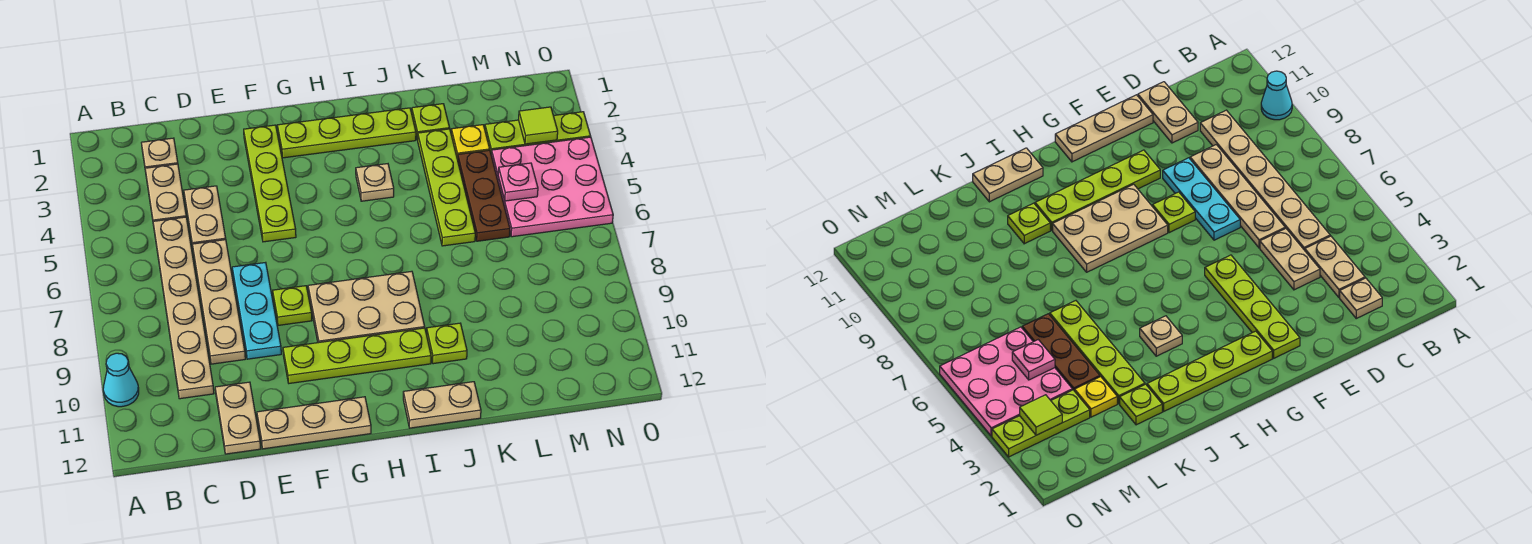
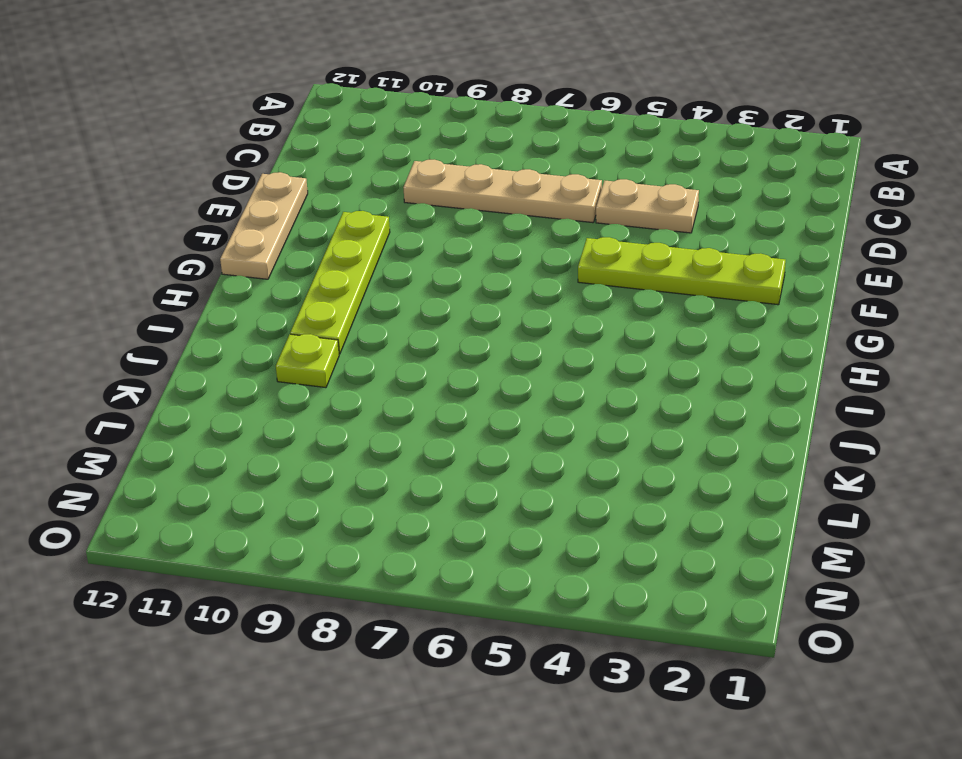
none -> cyan 1x1 cone [103,353,139,407]
none -> tan 1x1 plate [142,138,178,172]
none -> tan 1x2 plate [145,164,186,226]

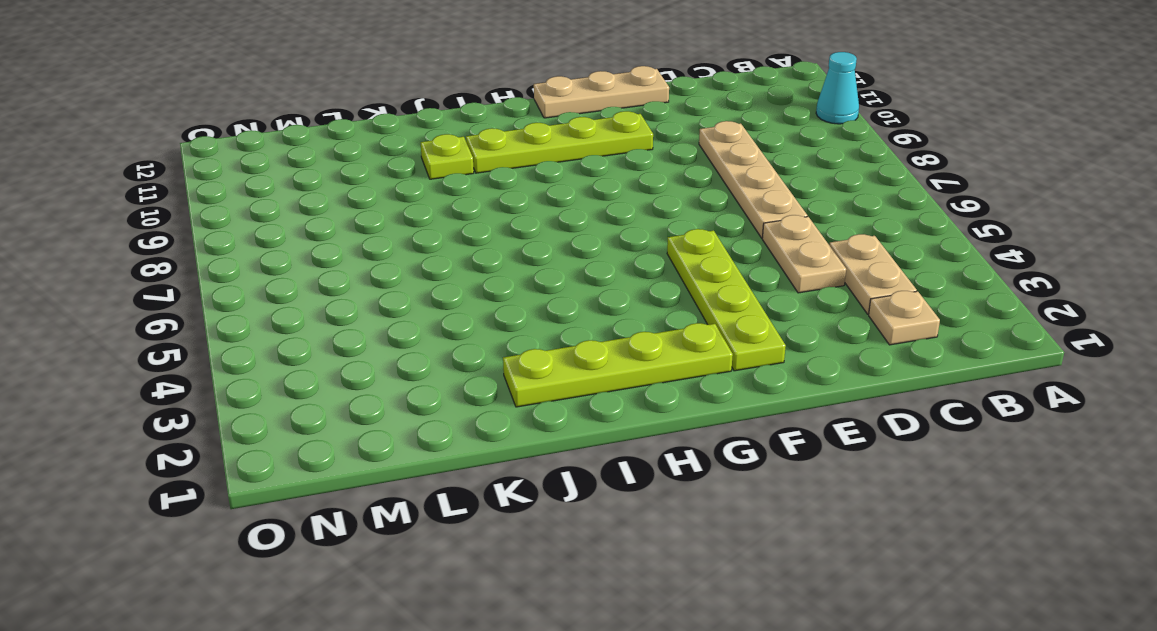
none -> tan 1x6 plate [153,217,214,399]
none -> tan 1x2 plate [215,382,261,454]
none -> cyan 1x3 plate [232,262,281,359]

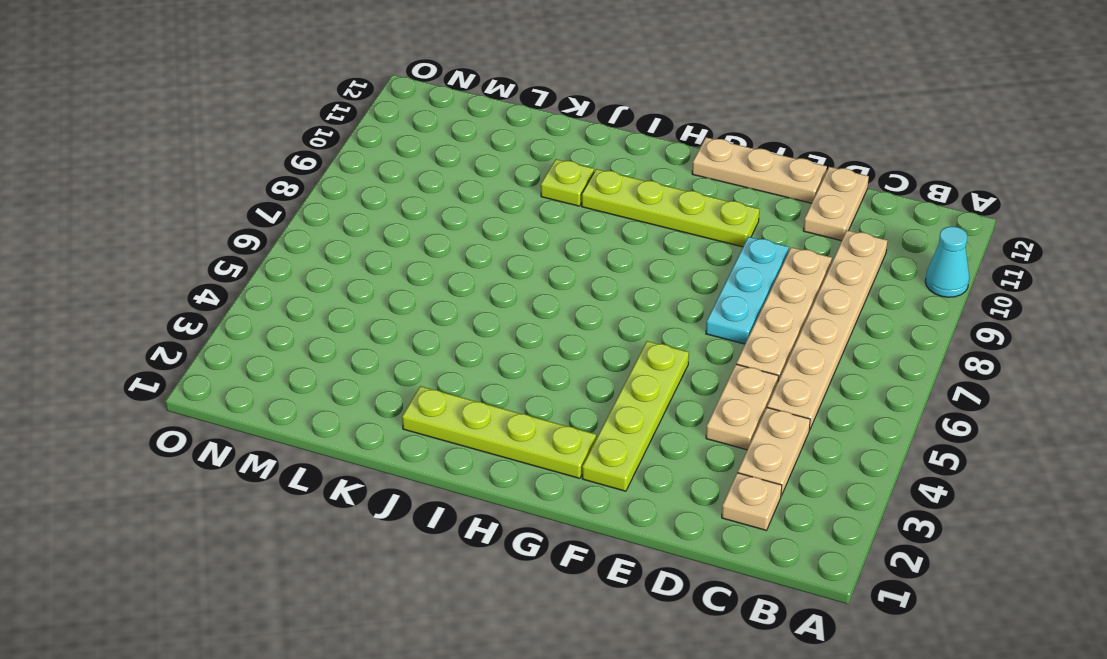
none -> lime 1x1 plate [273,286,312,325]
none -> tan 2x3 plate [308,271,425,343]
none -> tan 1x1 plate [356,164,394,201]

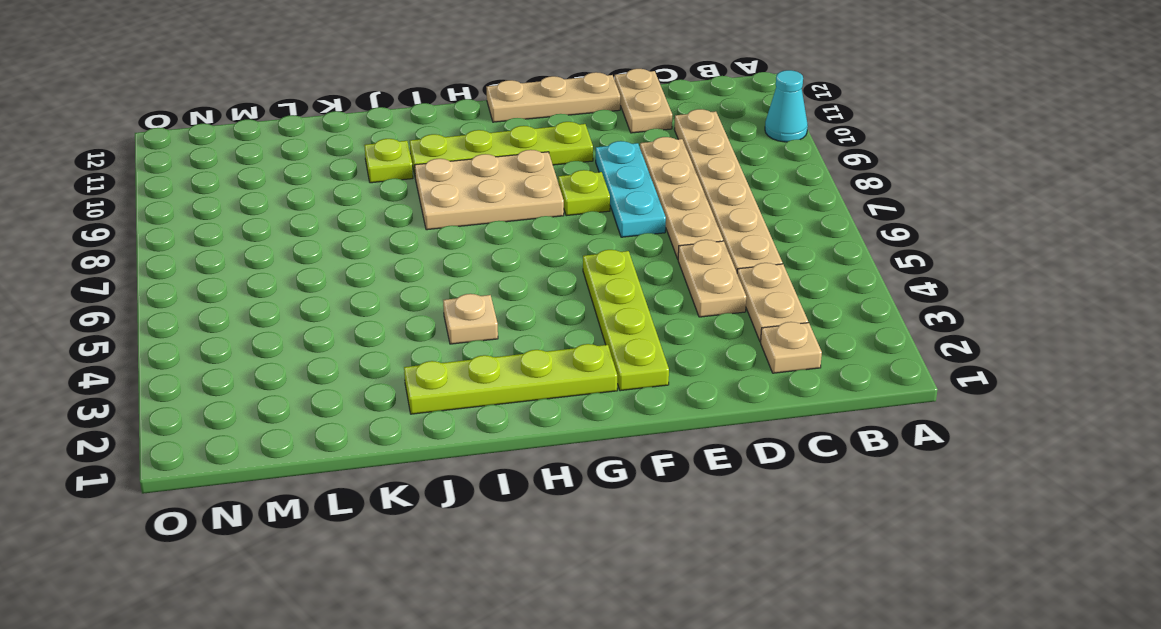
none -> tan 1x2 plate [403,382,481,428]
none -> lime 1x1 plate [412,104,450,140]
none -> lime 1x4 plate [418,129,475,246]

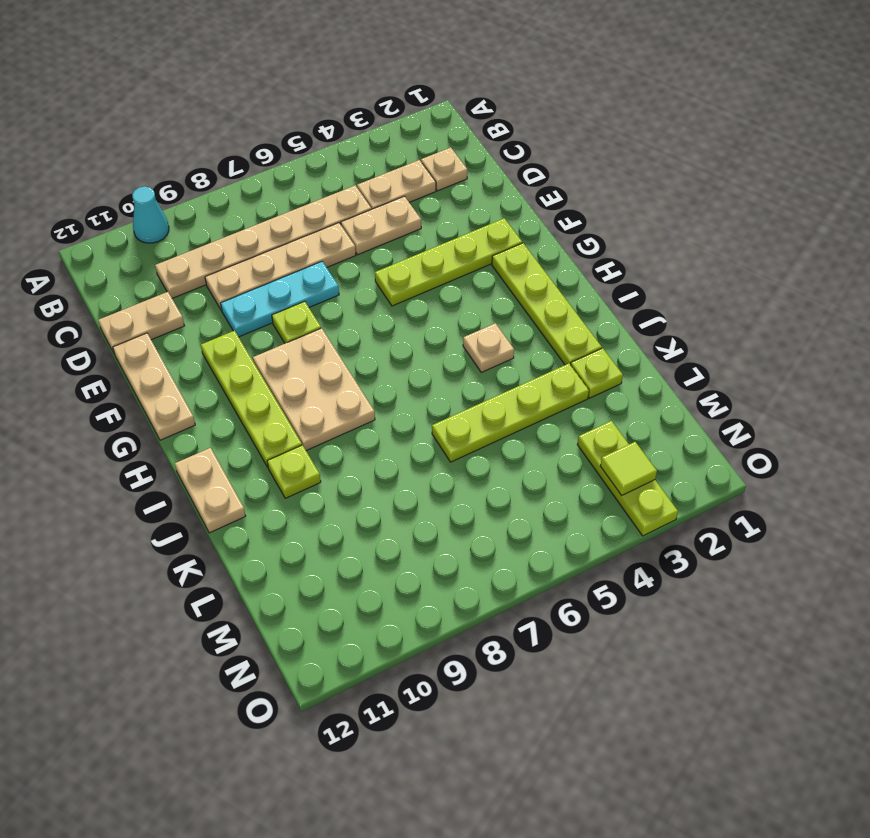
none -> yellow 1x1 plate [451,125,490,160]
none -> brown 1x3 plate [458,150,510,241]
none -> pink 3x3 plate [491,137,613,237]

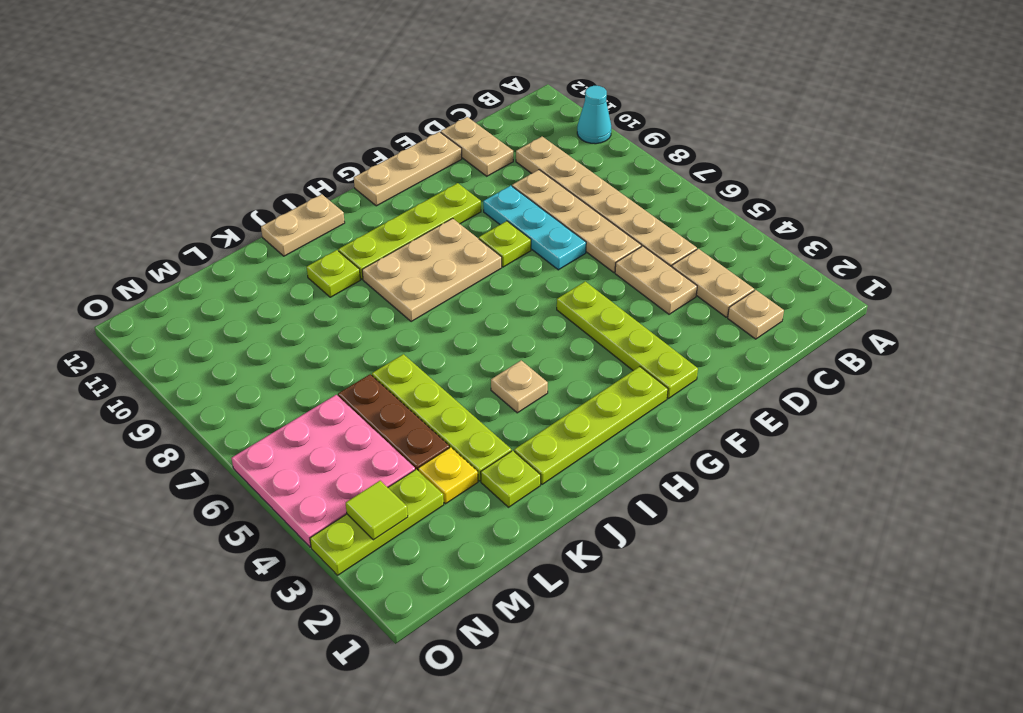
none -> pink 1x1 plate [498,163,538,201]

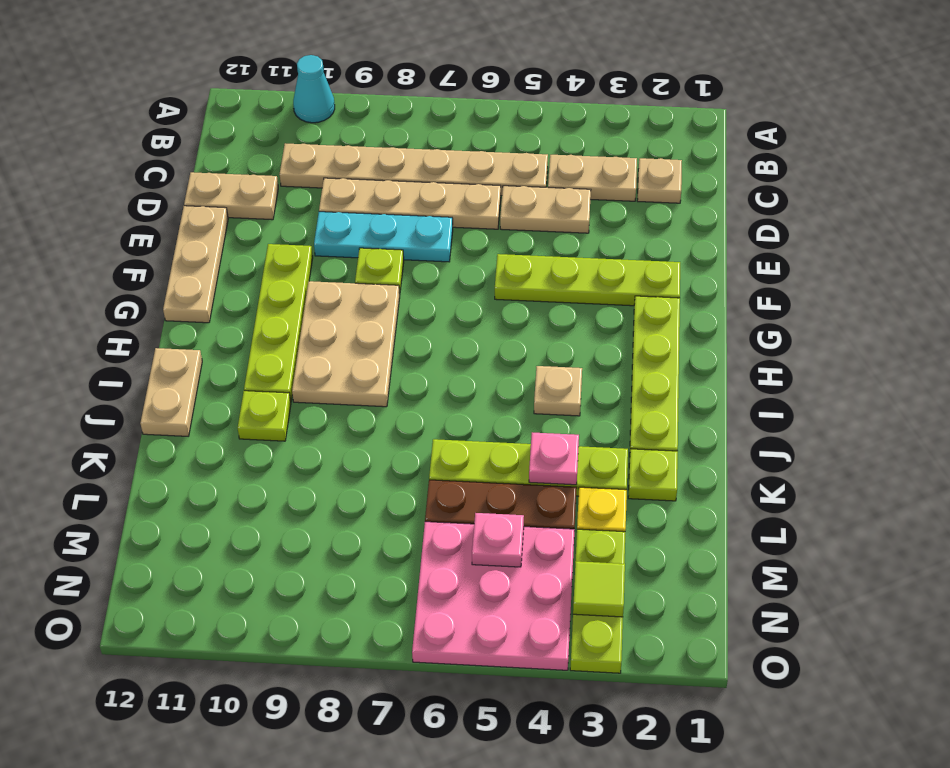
pink 1x1 plate [529,432,579,485] -> none

